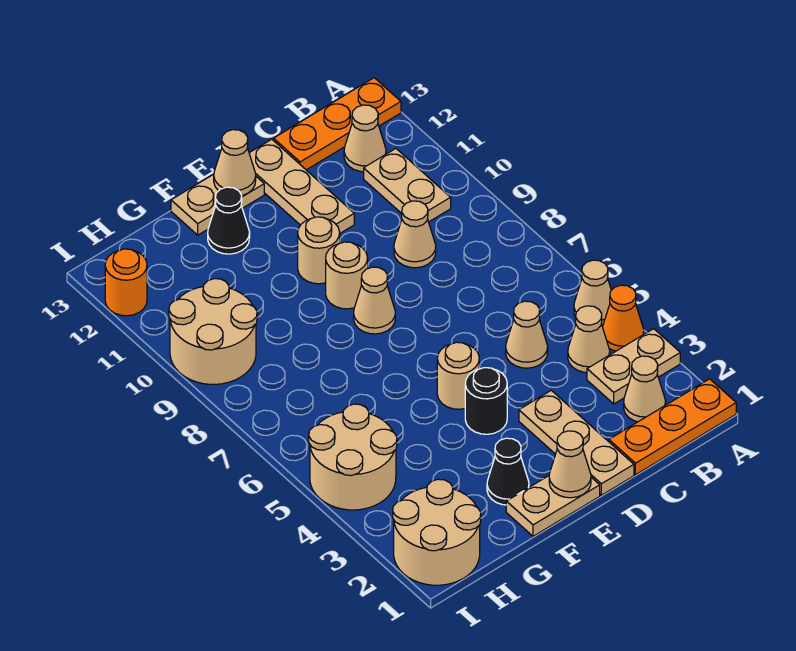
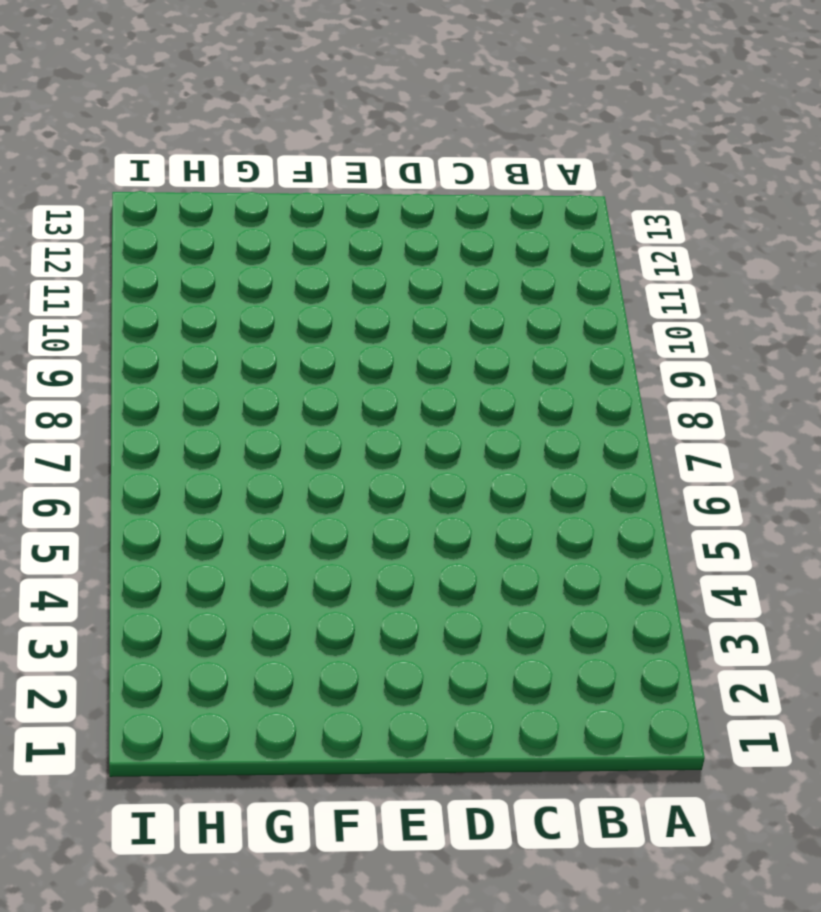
none -> orange 1x3 plate [609,379,736,475]
none -> tan 1x2 plate [587,329,680,404]
none -> orange 1x1 cone [603,285,644,351]

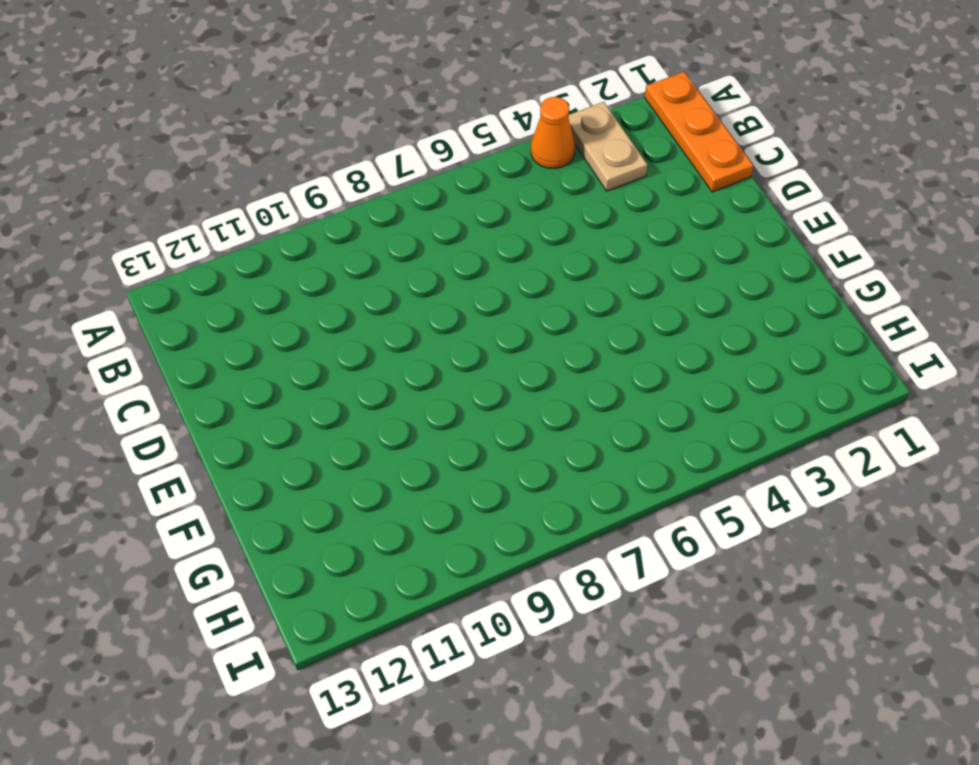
none -> tan 1x1 cone [574,260,611,326]
none -> orange 1x3 plate [273,78,401,170]
none -> tan 1x1 cone [624,356,666,422]

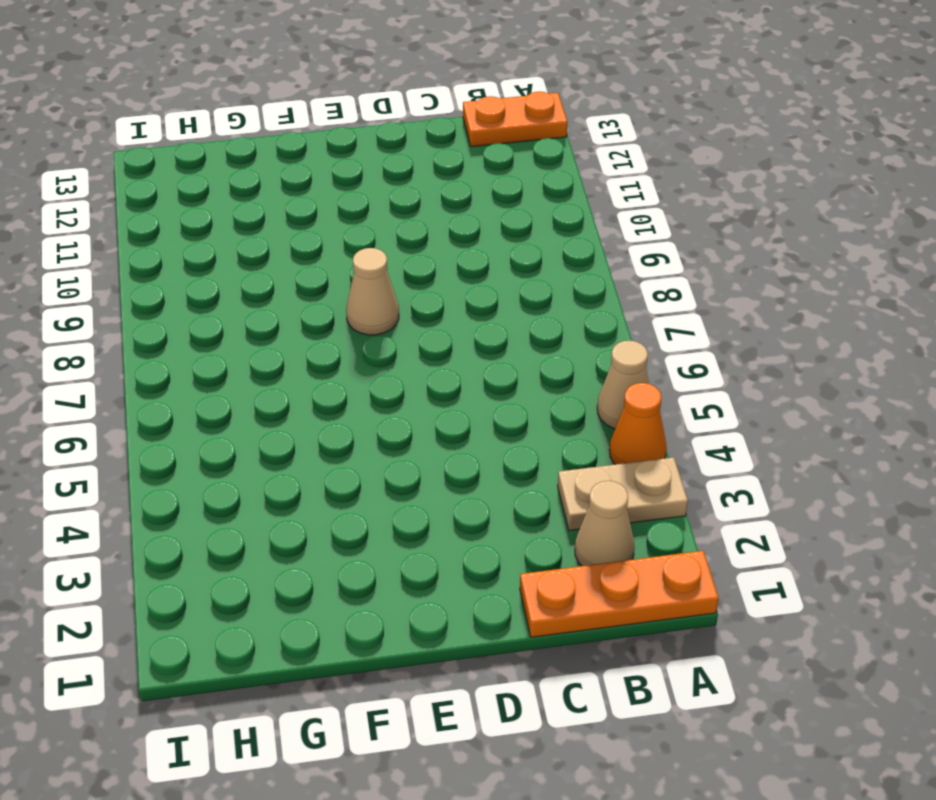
orange 1x2 plate [463,92,567,147] -> orange 1x3 plate [273,78,401,170]
none -> tan 1x1 cone [568,306,610,373]
none -> tan 1x2 plate [364,149,451,222]
none -> tan 1x1 cone [344,105,386,172]

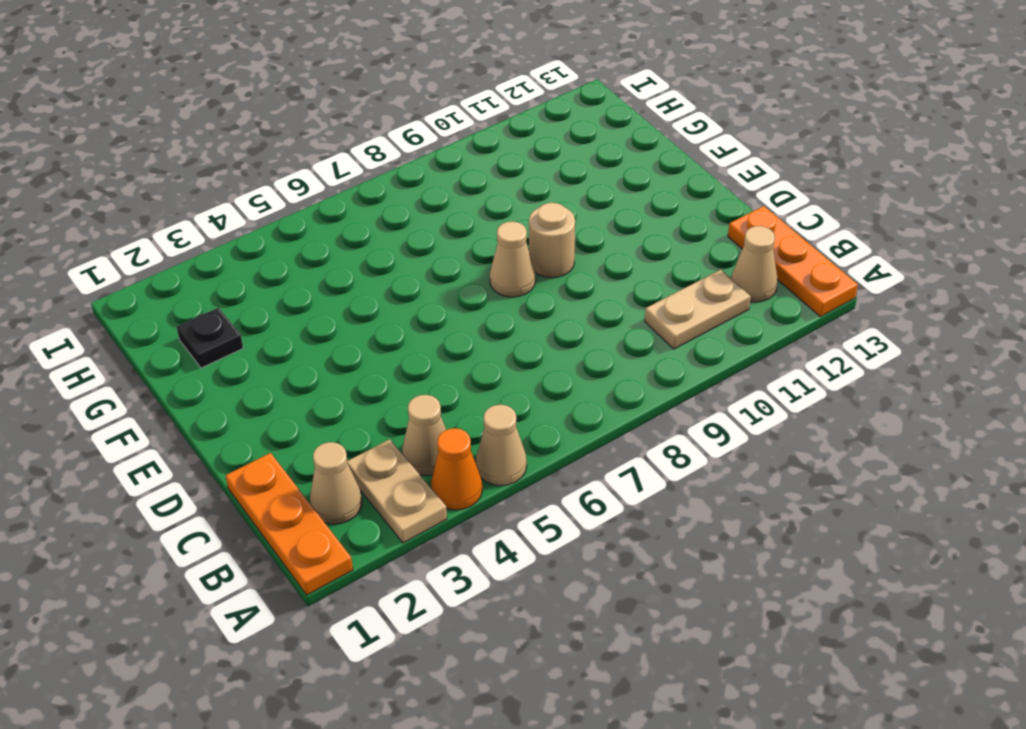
black 1x1 plate [177,308,243,368] -> none
none -> tan 1x1 cone [506,301,548,368]
none -> tan 1x1 cone [394,201,436,268]
none -> tan 1x3 plate [519,390,634,495]

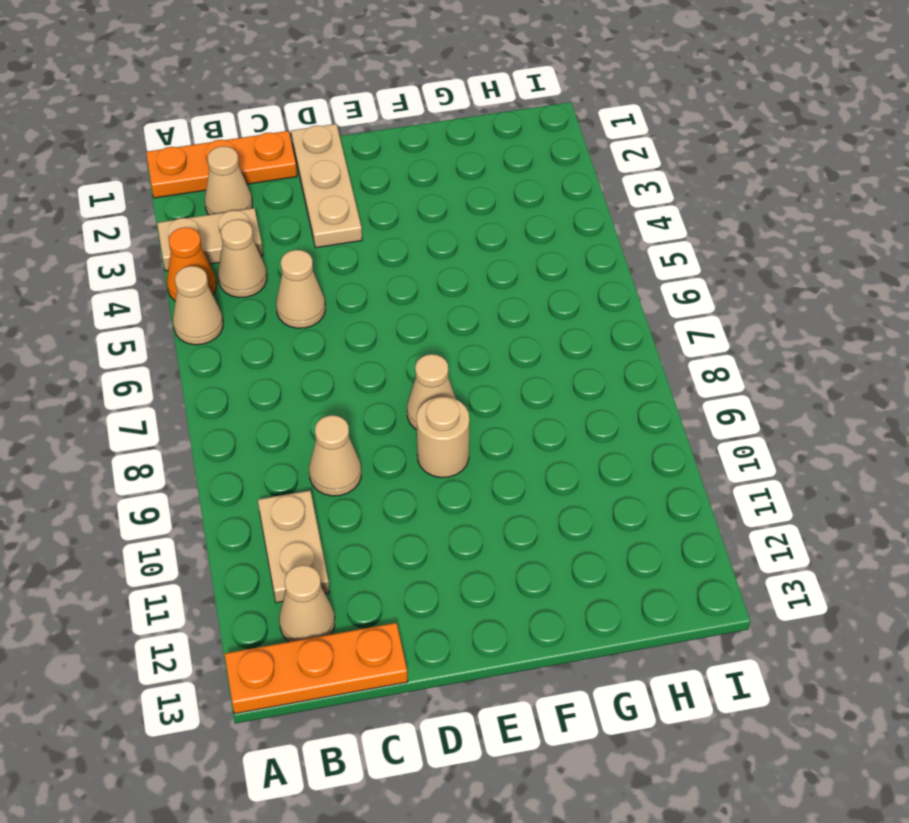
none -> tan 1x3 plate [249,139,354,233]
none -> tan 1x2 plate [506,476,600,536]
none -> black 1x1 round brick [465,368,507,434]

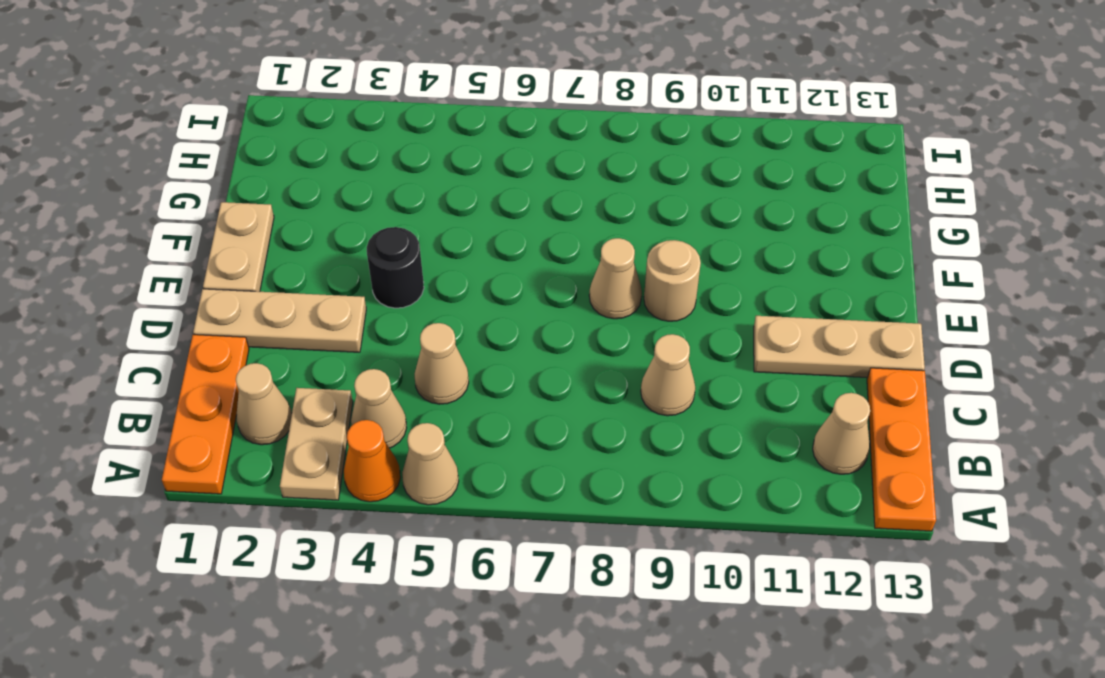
none -> tan 1x2 plate [364,149,451,222]
none -> tan 1x1 round brick [437,342,479,409]
none -> tan 1x1 round brick [298,217,340,284]

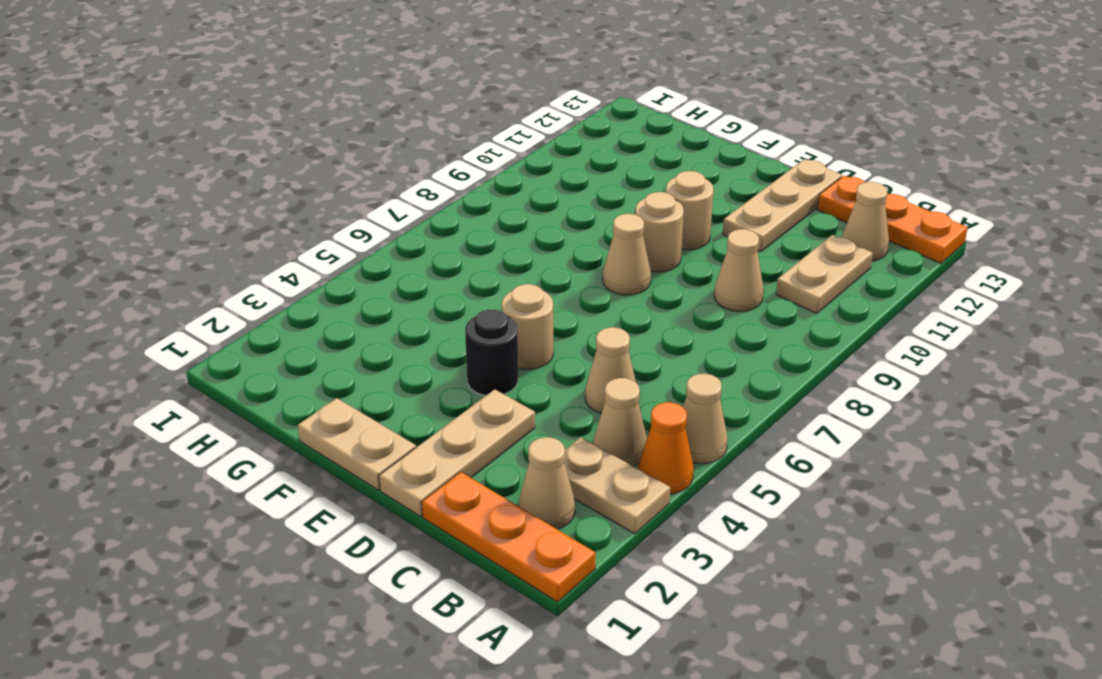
none -> tan 1x2 plate [171,174,264,235]
none -> black 1x1 cone [487,438,529,505]
none -> black 1x1 cone [208,187,250,254]

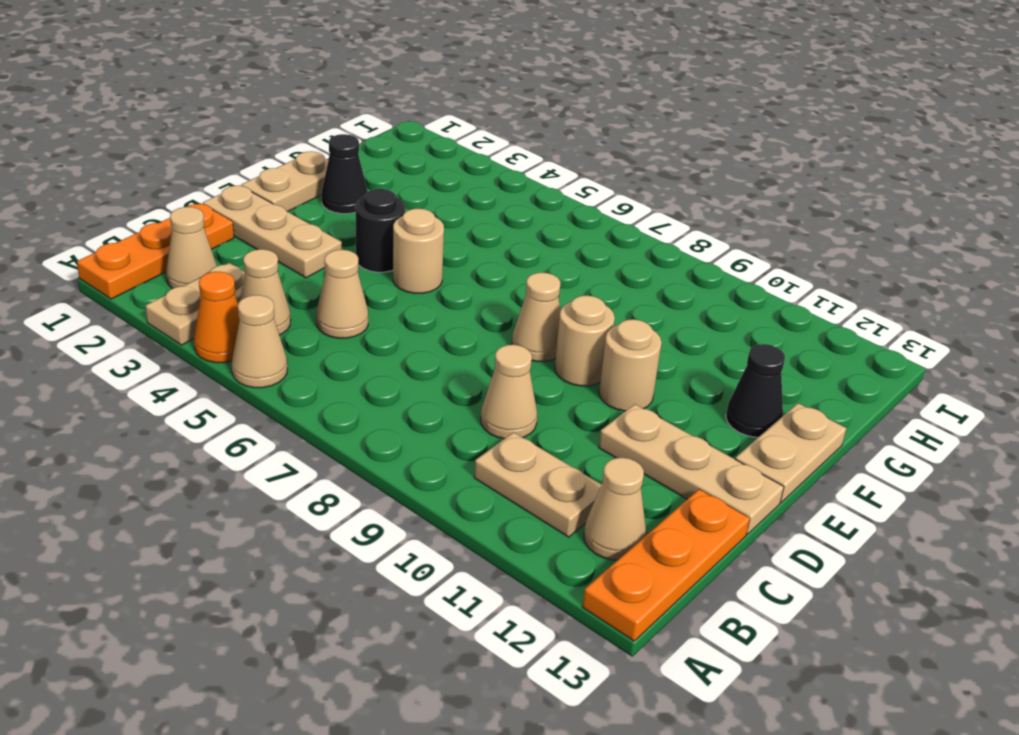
none -> tan 2x2 round brick [393,479,481,585]
none -> tan 2x2 round brick [309,404,397,510]
none -> tan 2x2 round brick [169,279,257,384]

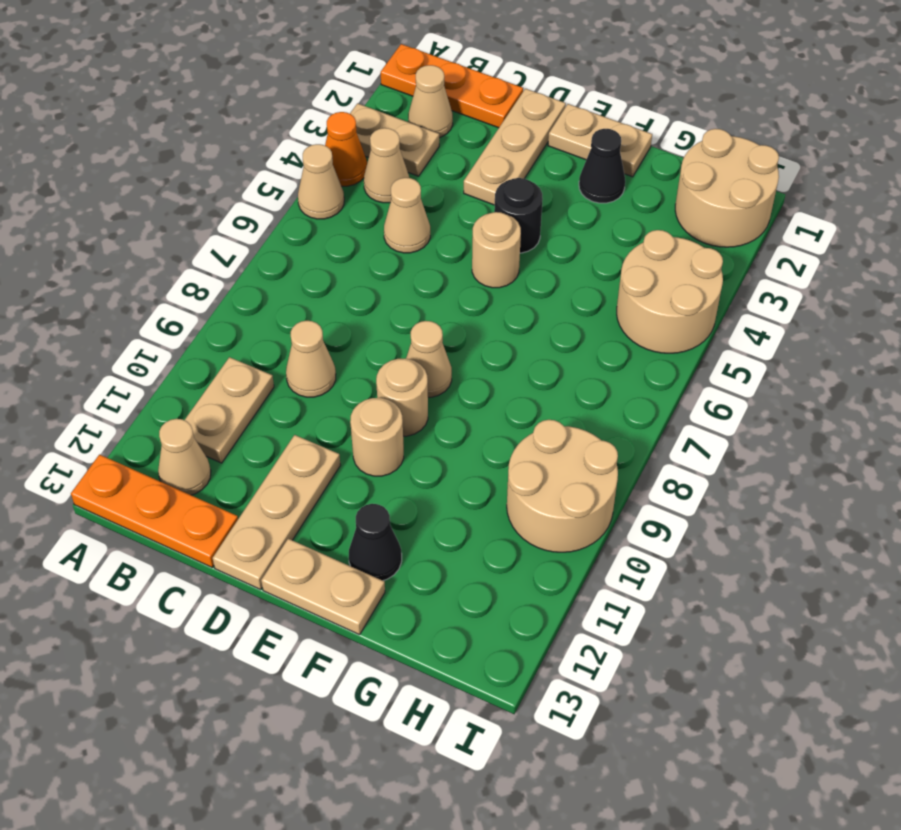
none -> orange 1x1 round brick [105,249,147,316]
none -> tan 1x1 cone [549,431,591,498]
none -> tan 1x1 cone [214,130,256,195]

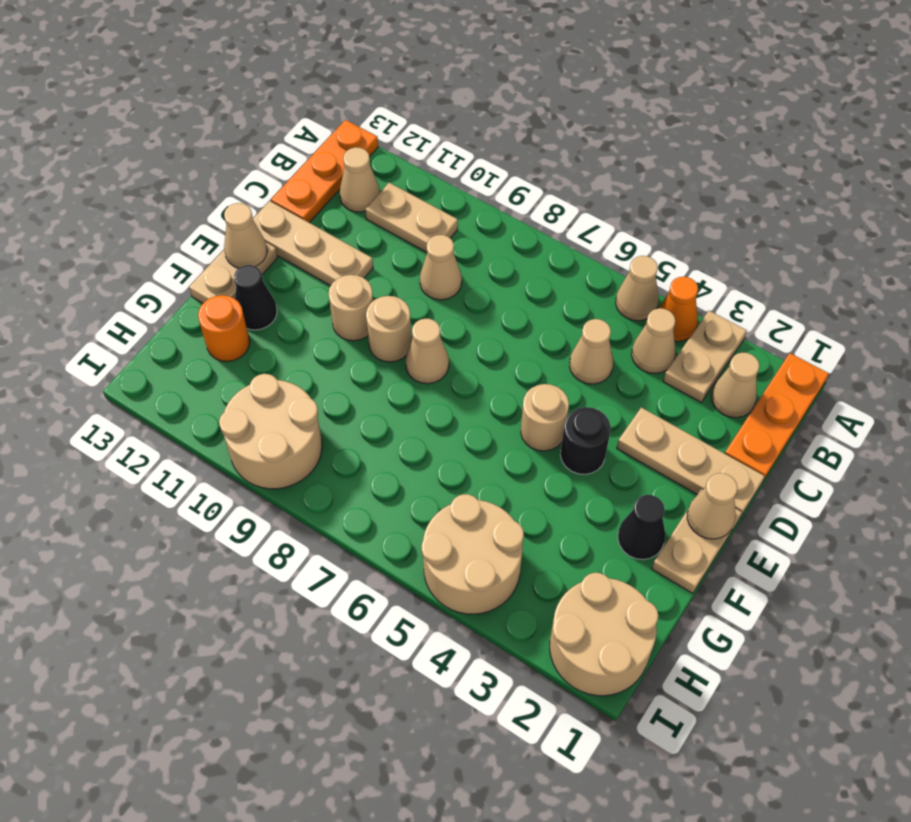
orange 1x1 round brick [198,295,250,362] -> orange 1x1 round brick moved to [105,249,147,316]

